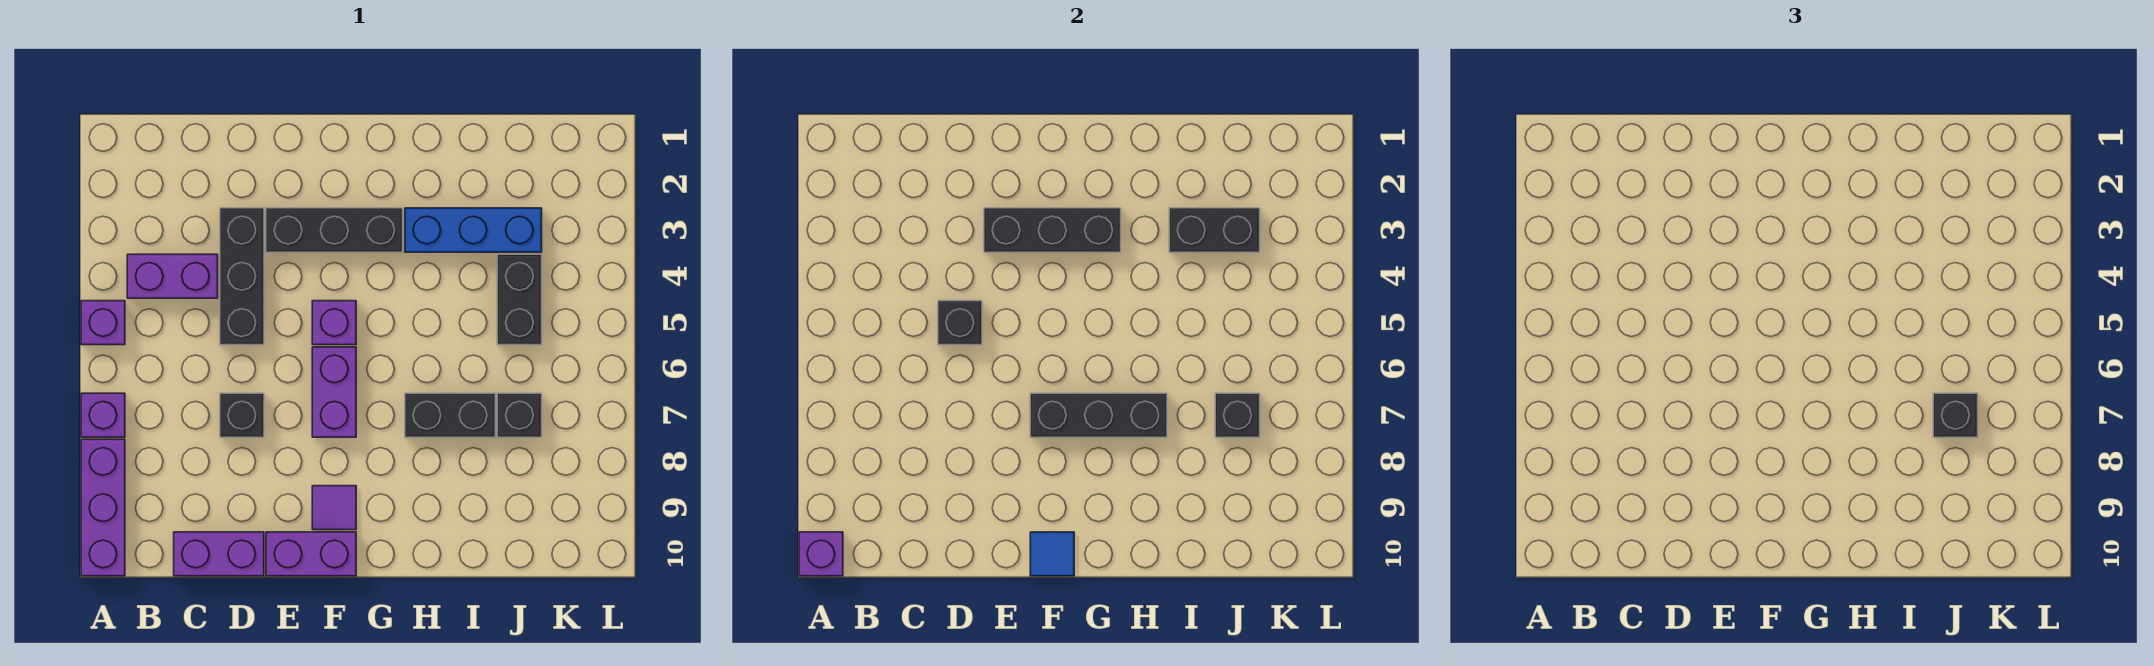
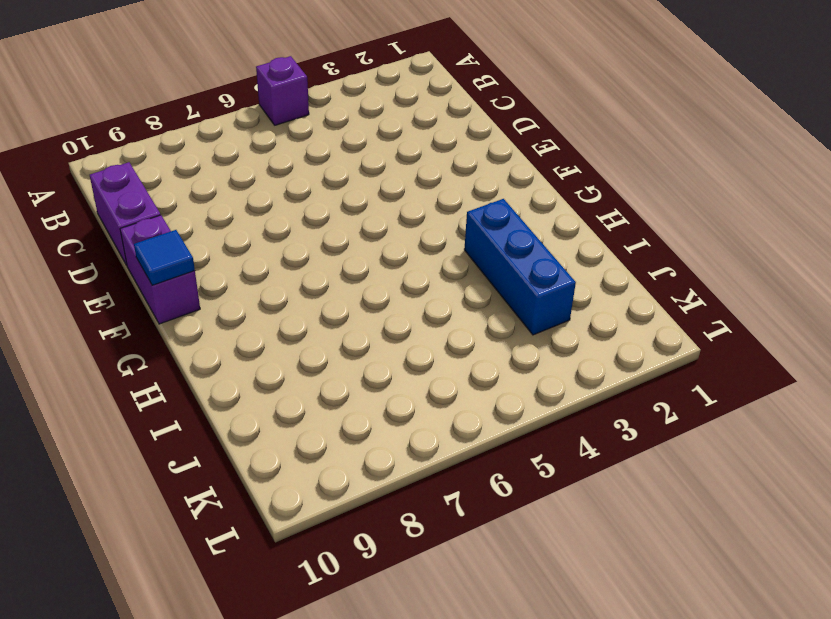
none -> purple 1x1 brick [81,393,125,437]
none -> purple 1x3 brick [81,439,125,576]
none -> purple 1x2 brick [127,254,218,298]

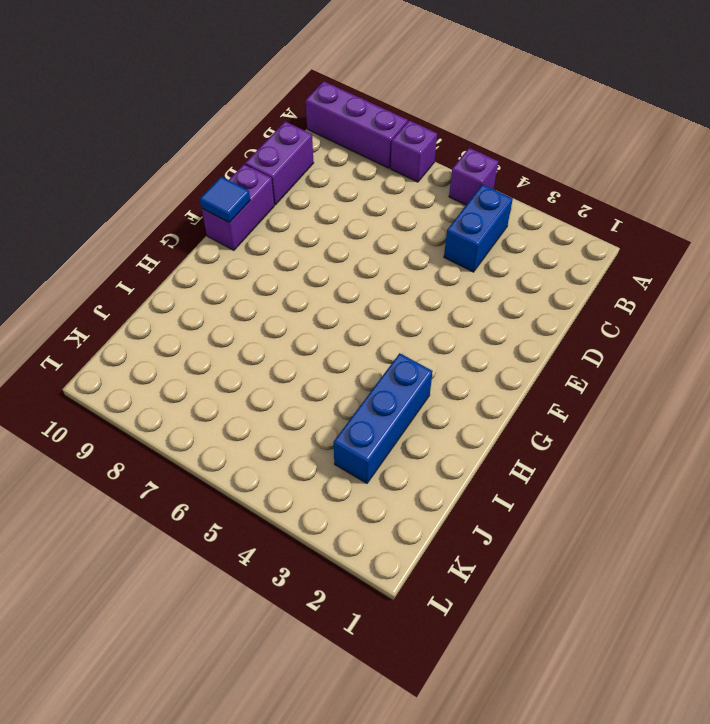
blue 1x2 brick [444,184,513,272] -> purple 1x2 brick [127,254,218,298]
none -> black 1x3 brick [220,208,264,345]
none -> black 1x1 brick [220,393,264,437]
none -> black 1x3 brick [266,208,403,252]

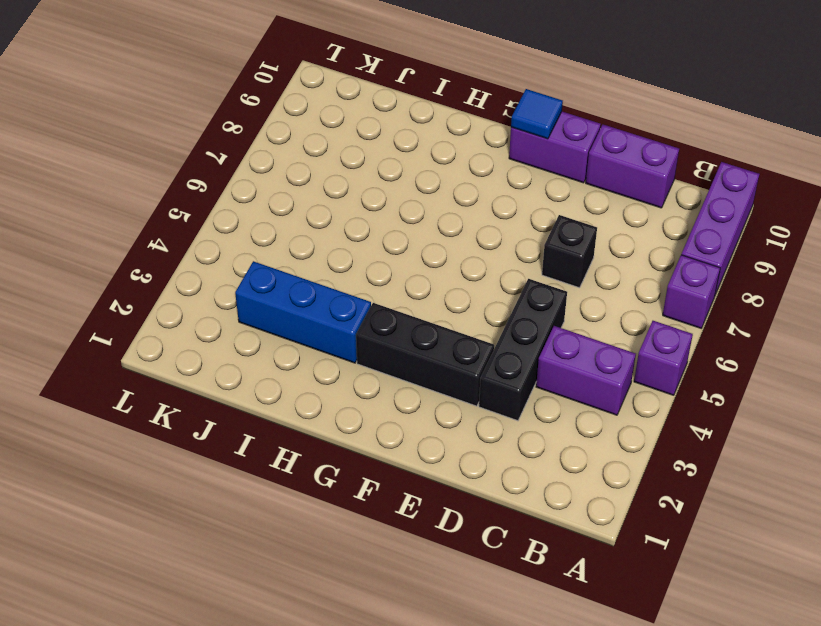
none -> purple 1x1 brick [312,301,356,345]
none -> purple 1x2 brick [312,347,356,437]
none -> purple 1x1 tile [312,486,356,530]

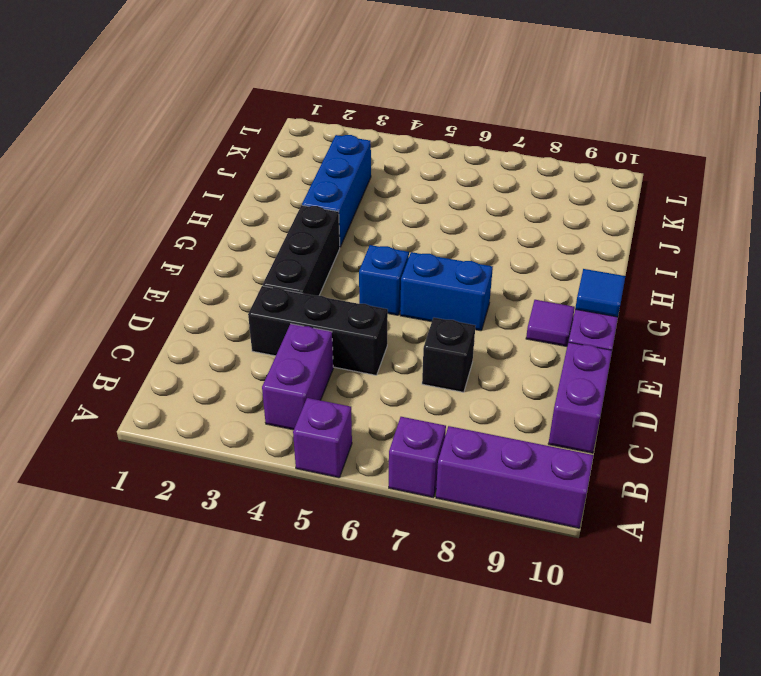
blue 1x1 brick [359,245,409,315] -> purple 1x1 brick [312,301,356,345]
blue 1x2 brick [400,252,493,331] -> purple 1x2 brick [312,347,356,437]
none -> black 1x2 brick [405,393,495,437]
none -> black 1x2 brick [497,254,542,345]
none -> black 1x1 brick [497,393,542,437]

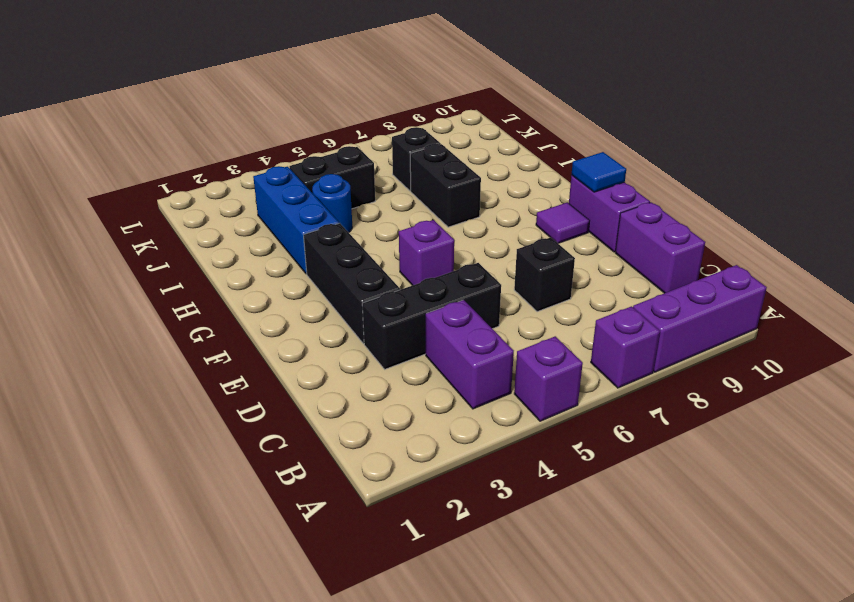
blue 1x1 round brick [312,174,352,232] -> none
none -> purple 1x2 brick [312,347,356,437]
none -> purple 1x1 brick [799,532,843,576]
none -> black 1x1 brick [938,301,982,345]

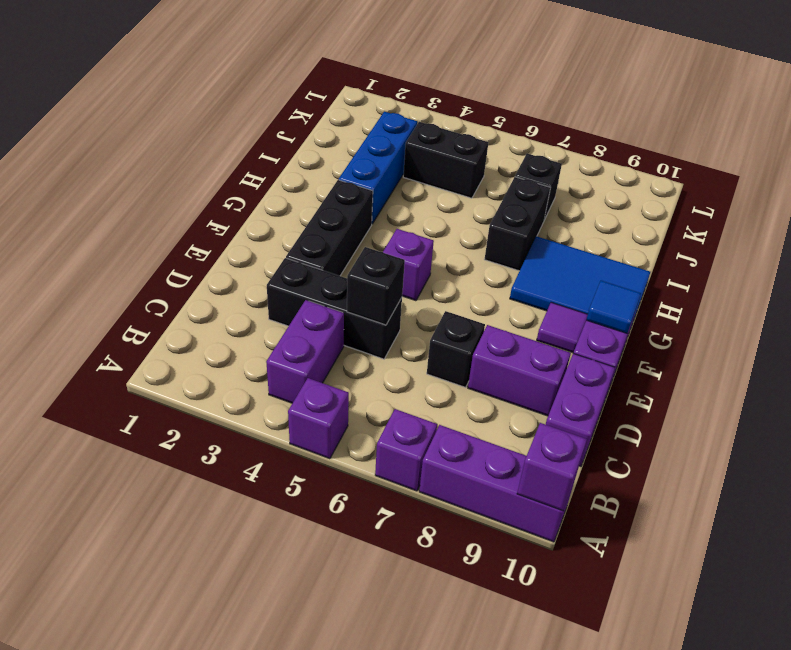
purple 1x2 brick [468,325,571,416] -> purple 1x2 brick moved to [312,347,356,437]
blue 2x3 tile [510,236,650,329] -> none
none -> black 1x3 brick [984,208,1121,252]
none -> black 1x3 brick [1030,393,1167,437]
none -> black 1x2 brick [1169,208,1260,252]

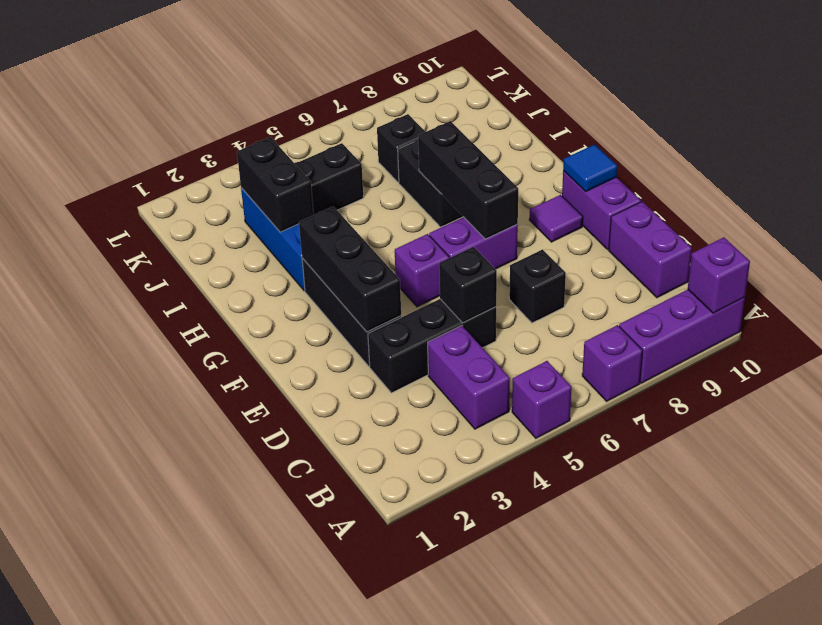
none -> black 1x1 brick [1215,393,1260,437]
none -> black 1x1 brick [1933,393,1978,437]

